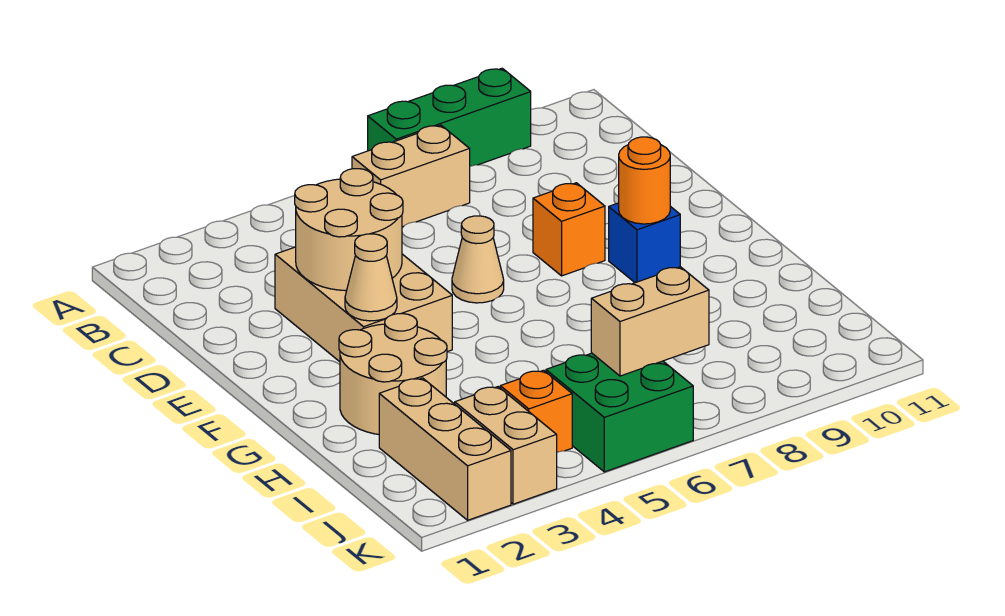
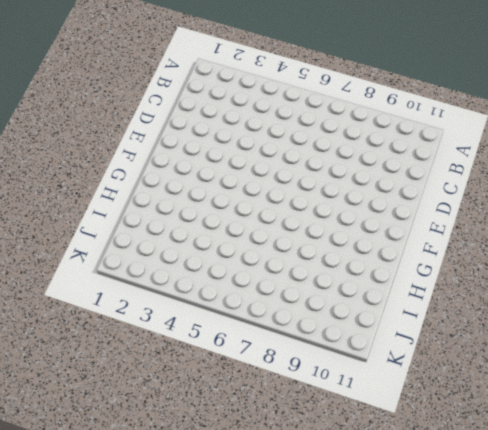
none -> green 1x3 brick [368,68,531,166]
none -> tan 1x2 brick [352,125,470,227]
none -> tan 2x3 brick [275,247,452,362]

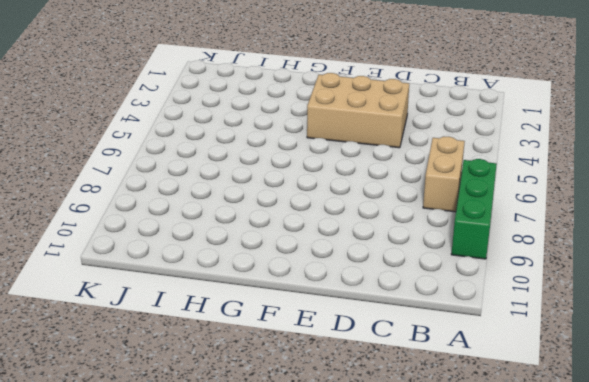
none -> tan 1x1 cone [452,216,504,303]
none -> orange 1x1 brick [533,183,605,276]
none -> blue 1x1 brick [609,203,680,283]

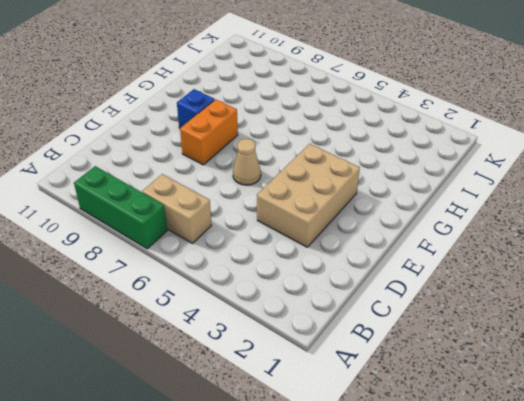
orange 1x2 brick [180,99,238,165] -> orange 1x1 brick [533,183,605,276]
none -> tan 2x2 round brick [339,314,447,434]
none -> tan 1x3 brick [379,378,511,520]
none -> tan 1x2 brick [455,387,557,504]

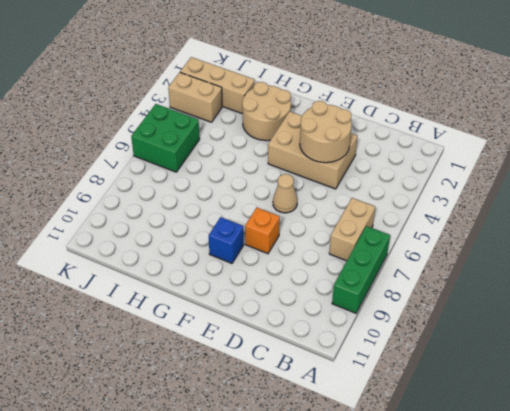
none -> orange 1x1 brick [500,370,572,452]
none -> tan 1x1 cone [345,234,397,321]
none -> orange 1x1 round brick [619,137,670,224]

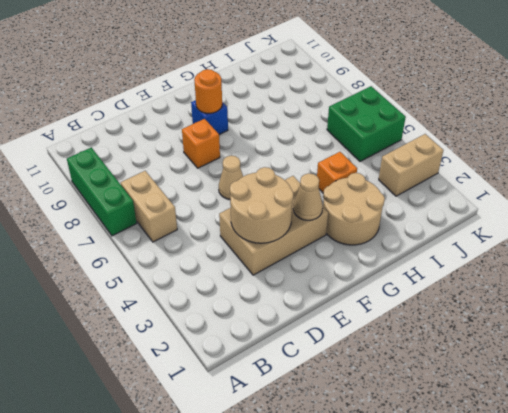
orange 1x1 brick [317,152,357,193] -> orange 1x1 brick moved to [500,370,572,452]
none -> tan 1x3 brick [379,378,511,520]
none -> tan 1x2 brick [591,267,709,376]

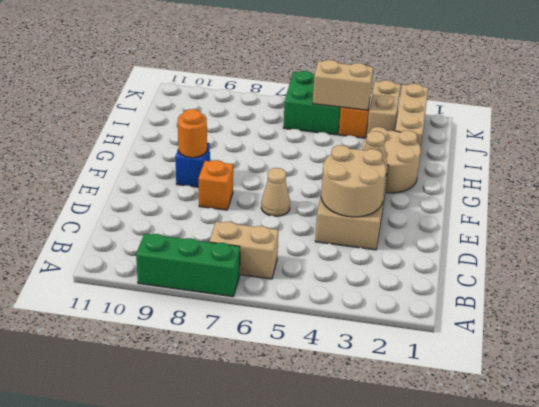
tan 1x2 brick [313,60,373,110] -> tan 1x2 brick moved to [591,267,709,376]

